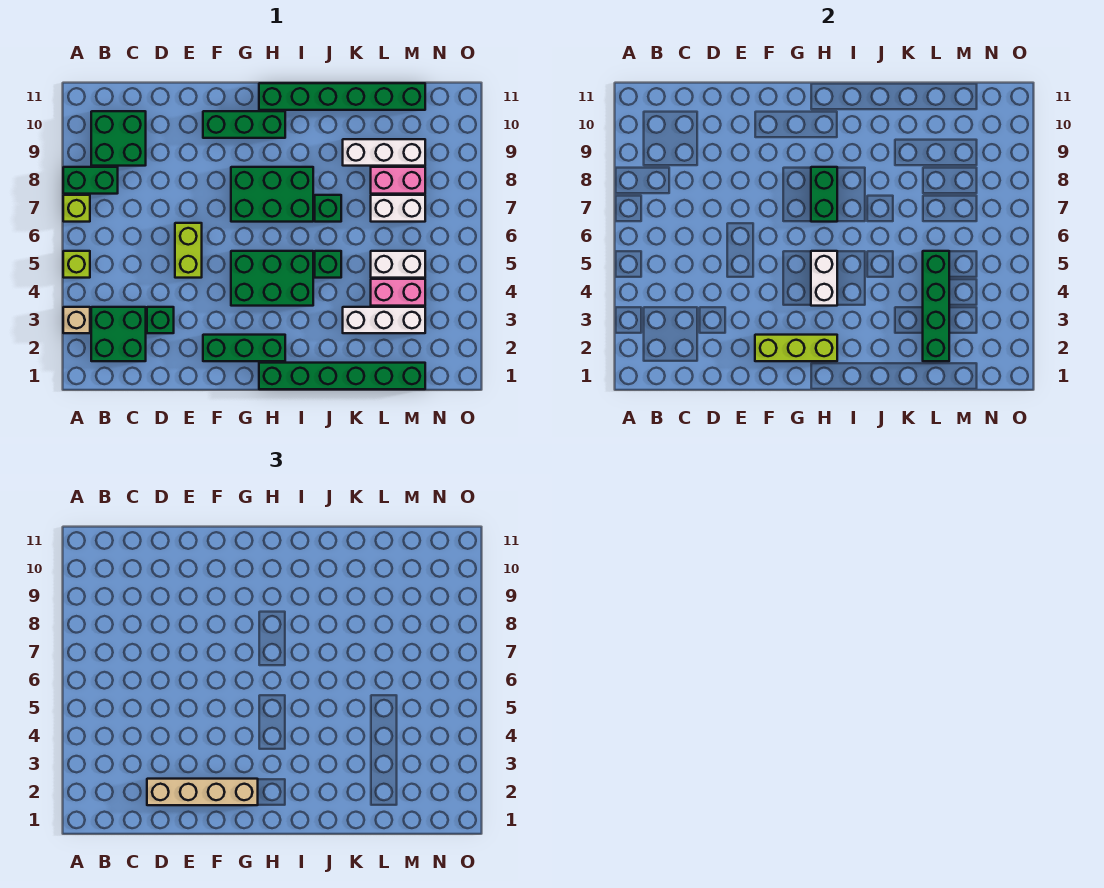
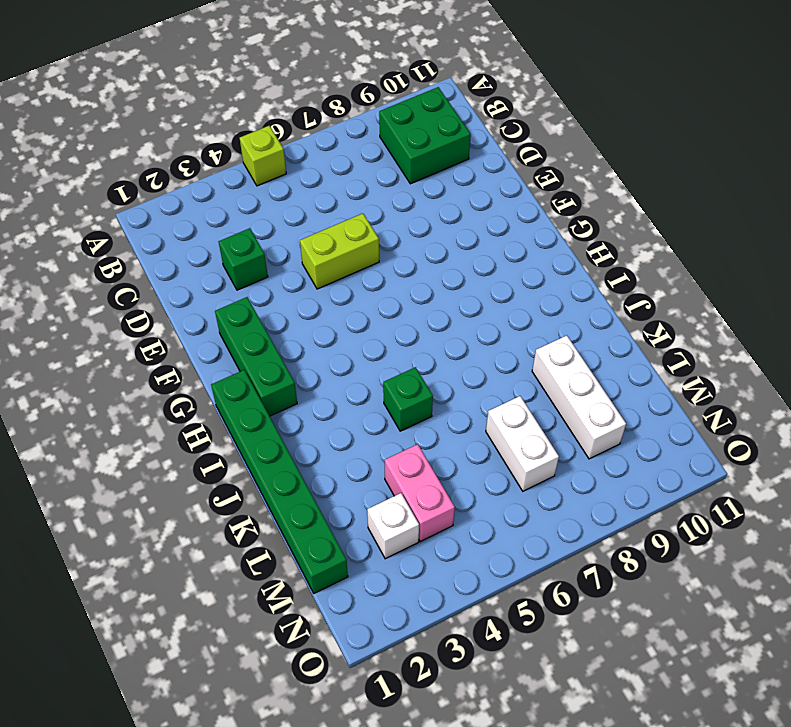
white 1x1 brick [367,493,419,559] -> white 1x3 brick [343,307,425,333]
none -> tan 1x1 brick [63,307,90,333]
none -> lime 1x1 brick [63,195,90,222]
none -> green 1x2 brick [63,167,118,194]

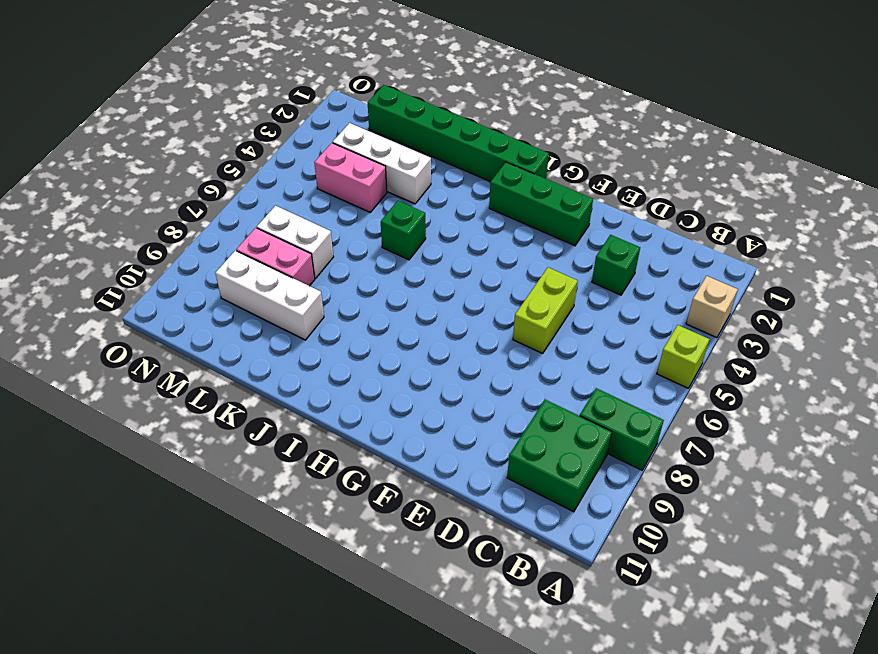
none -> lime 1x1 brick [63,195,90,222]
none -> green 2x2 brick [91,307,146,361]
none -> green 1x3 brick [203,111,285,138]

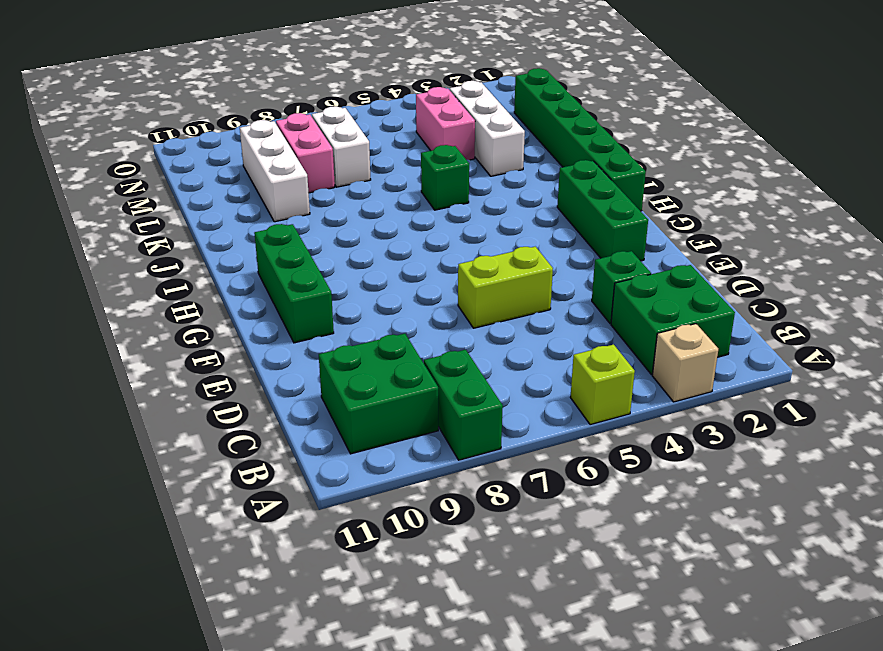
none -> lime 1x1 brick [63,195,90,222]
none -> green 2x3 brick [231,251,313,306]
none -> green 2x3 brick [231,167,313,222]

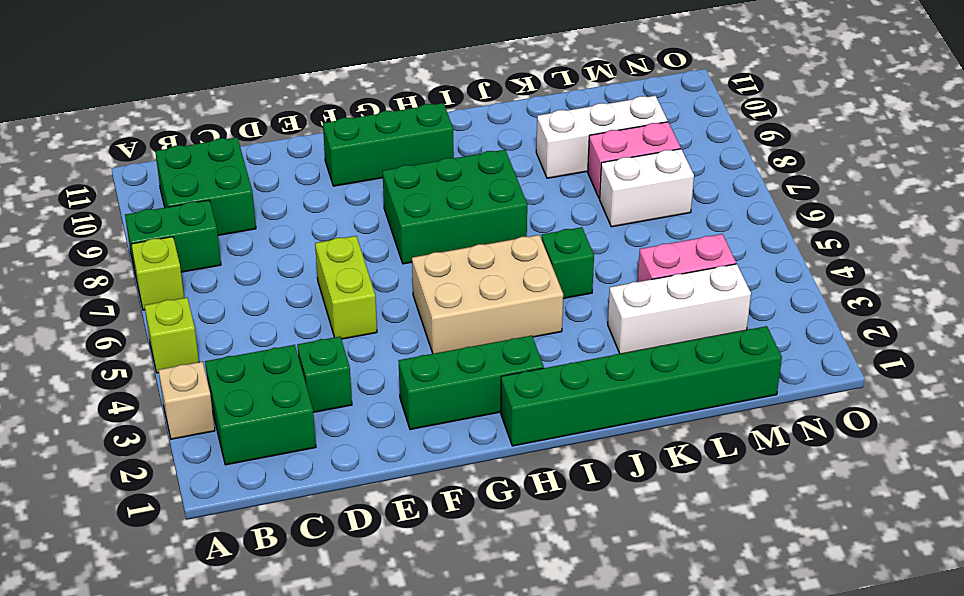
tan 2x3 brick [412,235,563,354] -> green 2x3 brick [231,251,313,306]
none -> green 1x6 brick [259,83,425,110]
none -> green 1x1 brick [315,195,341,222]
none -> white 1x2 brick [371,251,425,278]

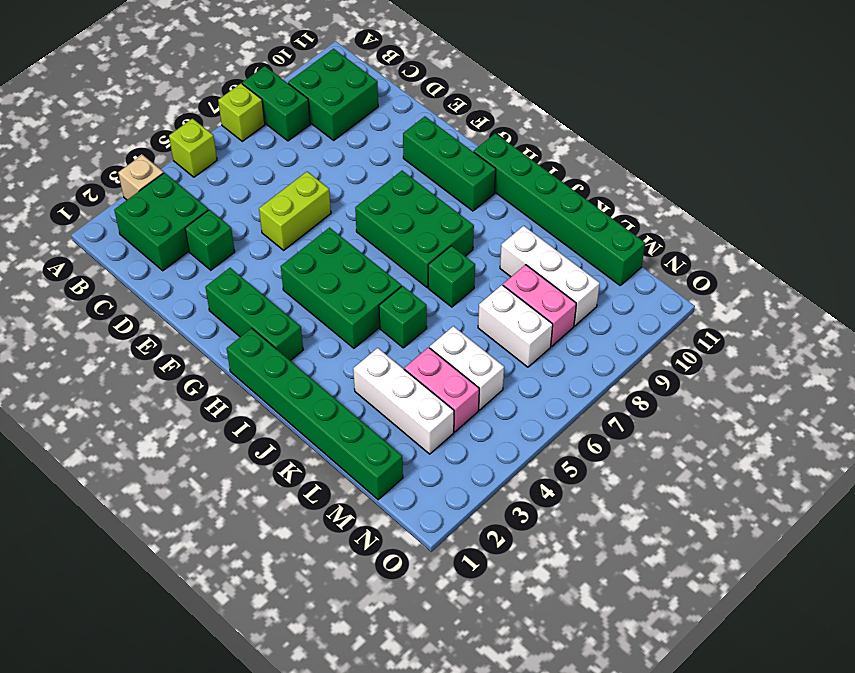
none -> lime 1x3 brick [755,335,837,361]
none -> white 1x2 brick [811,251,837,306]
none -> green 1x2 brick [811,167,837,222]

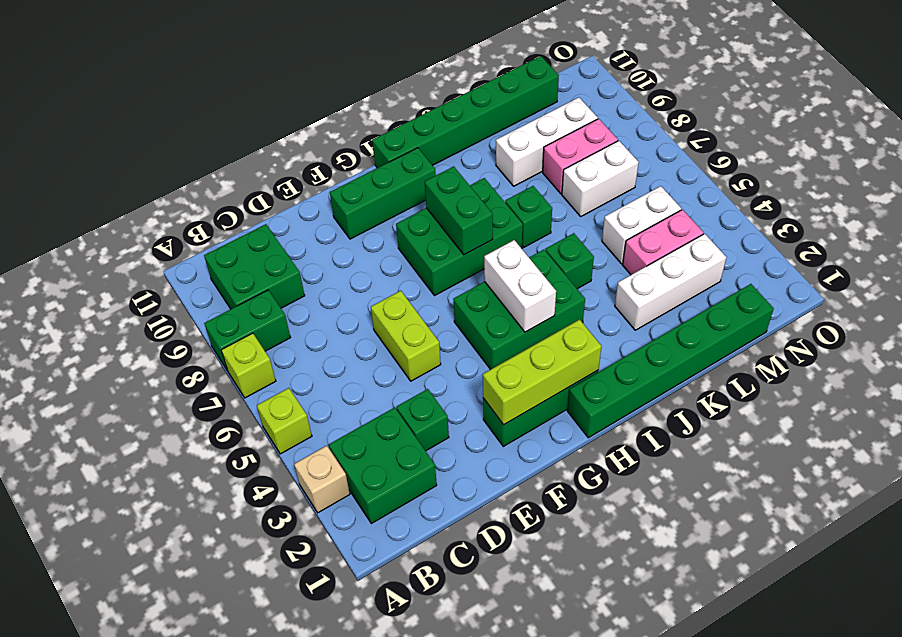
none -> green 1x4 brick [923,251,949,361]
none -> tan 1x4 brick [147,779,258,805]

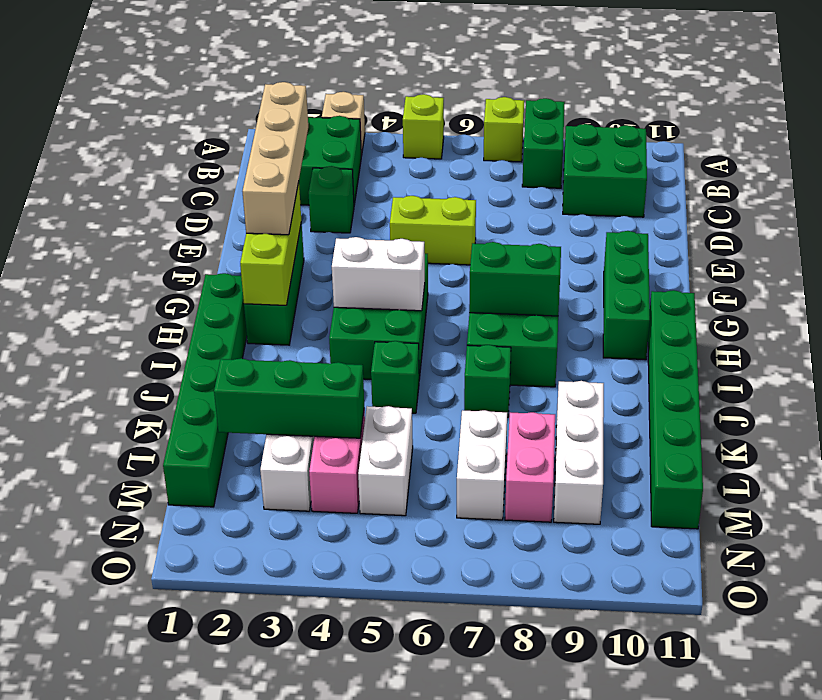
green 1x3 brick [214,358,364,438] -> green 1x4 brick [923,251,949,361]

